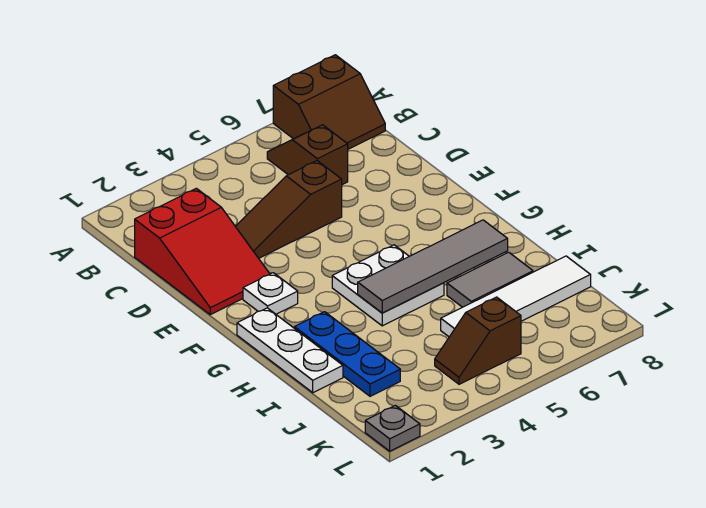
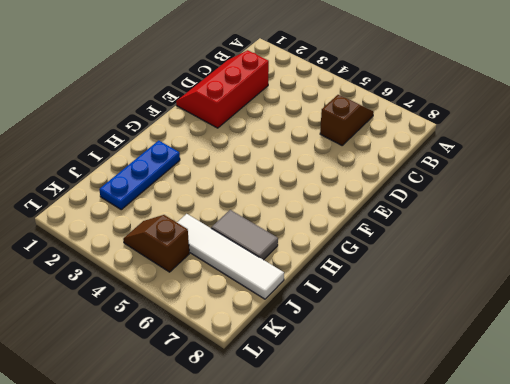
red 2x3 slope [176,50,269,128] -> red 2x3 slope turned to [135,188,270,315]
none -> brown 2x2 slope [273,55,385,149]
none -> brown 1x3 slope [235,161,342,258]
none -> white 1x1 plate [243,273,298,314]

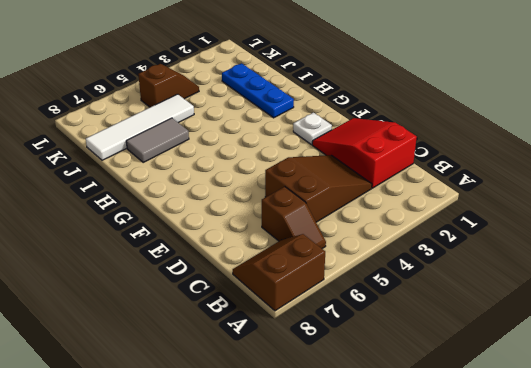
brown 2x3 slope [265,155,372,222] -> brown 1x3 slope [235,161,342,258]
none -> white 1x3 plate [237,308,343,393]
none -> white 2x2 plate [332,245,444,326]
none -> grey 1x1 plate [365,405,420,451]

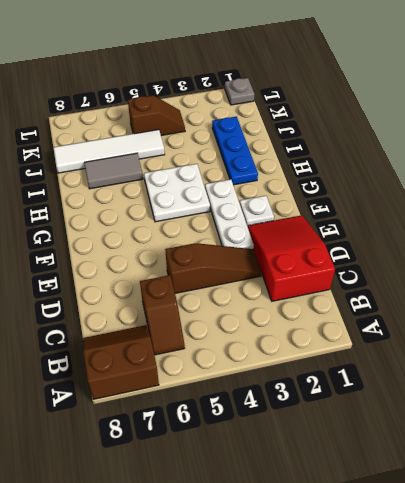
white 1x3 plate [205,179,254,249] -> white 1x3 plate moved to [237,308,343,393]
none -> grey 1x4 tile [358,220,508,313]

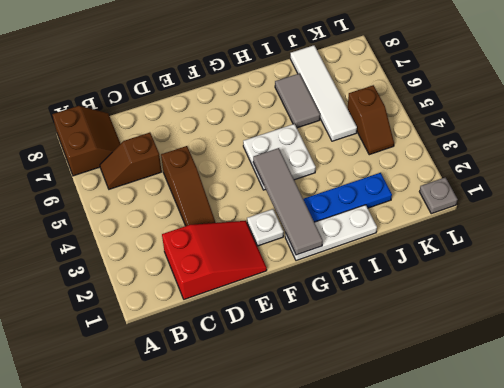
grey 1x4 tile [253,148,323,255] -> grey 1x4 tile moved to [358,220,508,313]

